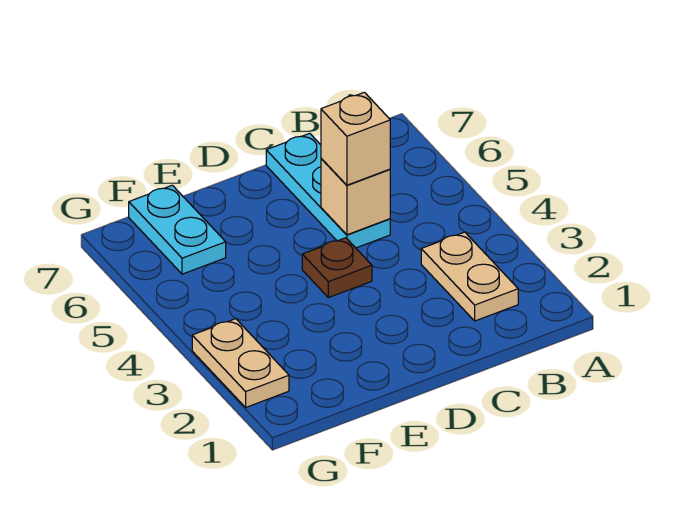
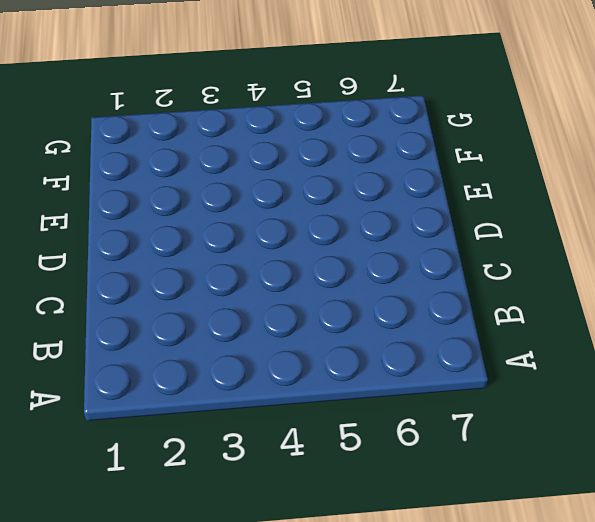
none -> tan 1x2 plate [421,232,518,321]
none -> cyan 1x3 plate [266,133,390,248]

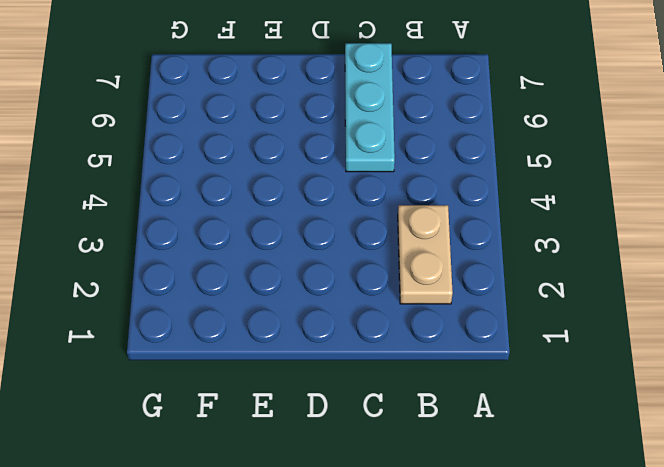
none -> brown 1x1 plate [302,238,372,298]
none -> cyan 1x2 plate [129,185,226,274]

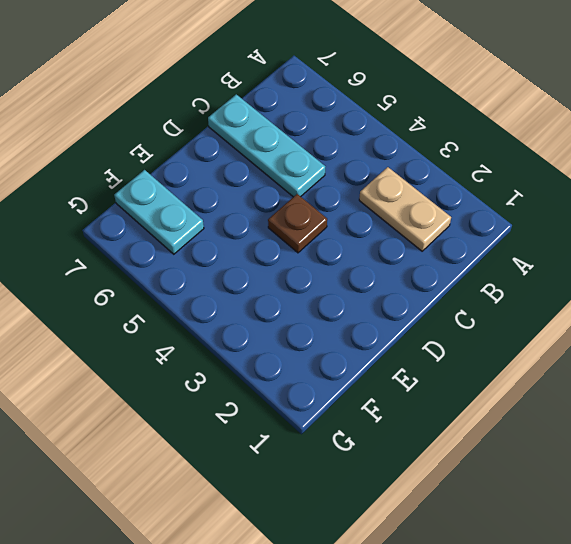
none -> tan 1x2 plate [192,319,289,407]
none -> tan 1x1 brick [321,158,390,235]

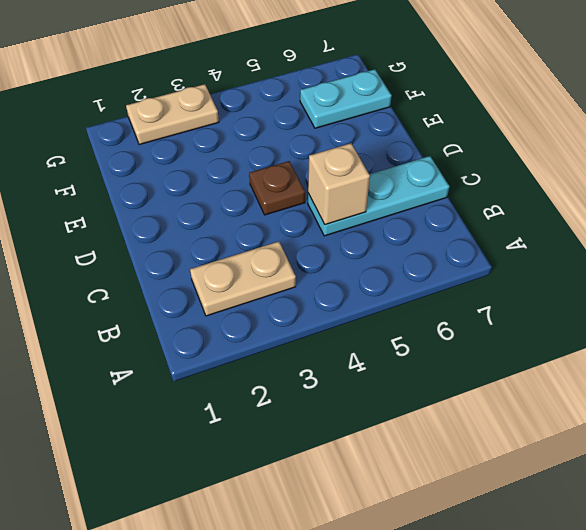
none -> tan 1x1 brick [321,92,390,185]

